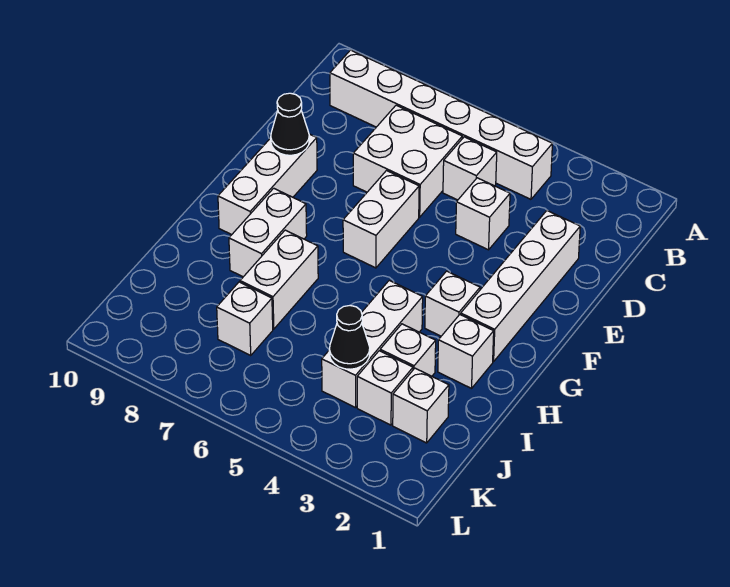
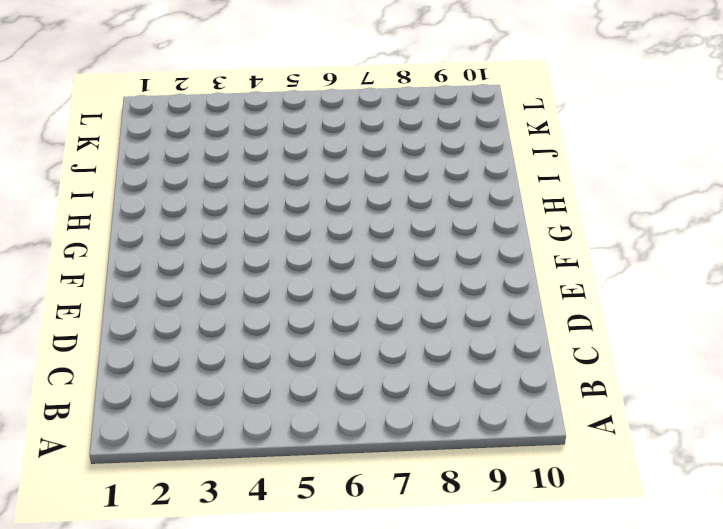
none -> white 1x6 brick [330,50,552,199]
none -> white 1x1 brick [443,137,497,200]
none -> white 2x2 brick [353,105,462,217]

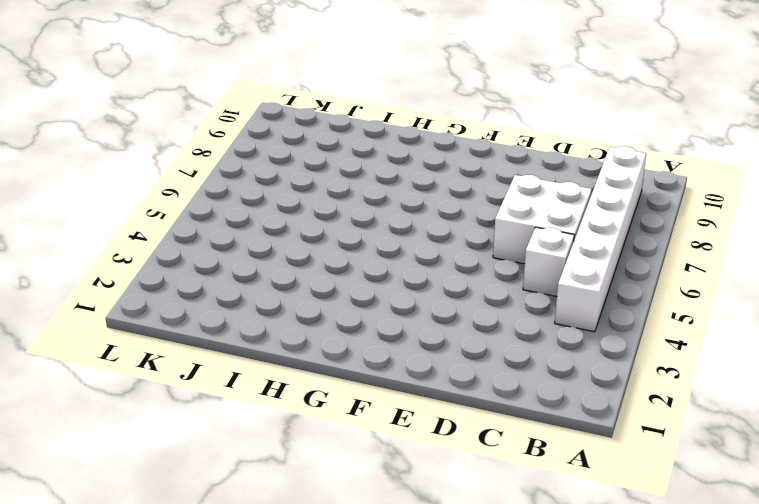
none -> white 1x4 brick [461,211,580,362]
none -> white 1x1 brick [456,178,510,250]
none -> white 1x2 brick [343,171,419,268]

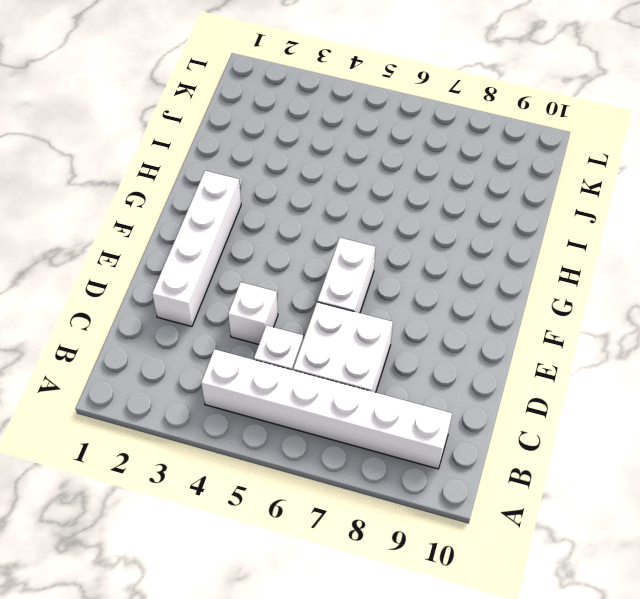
none -> white 1x3 brick [218,134,317,235]
none -> white 1x1 brick [425,271,480,336]
none -> white 1x2 brick [229,188,307,277]

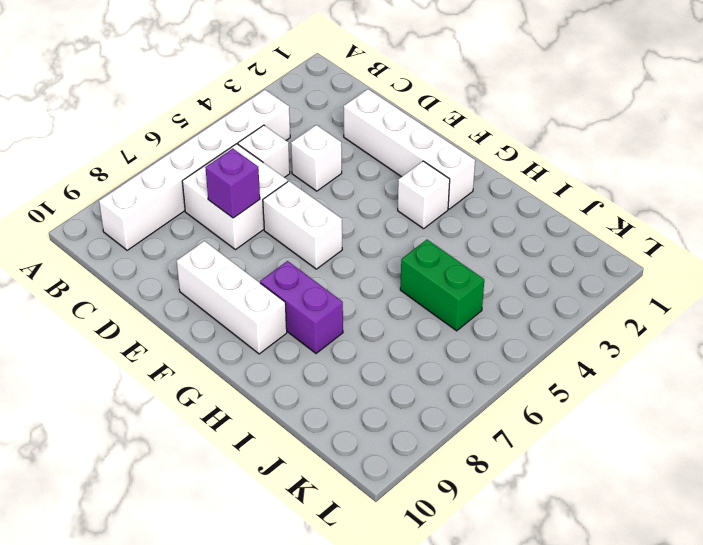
purple 1x1 brick [206,149,260,218] -> none
purple 1x2 brick [260,261,343,353] -> white 1x2 brick [229,188,307,277]
green 1x2 brick [400,240,484,331] -> none
none -> white 1x1 brick [438,315,494,388]
none -> white 1x3 brick [322,280,423,408]
none -> white 1x2 brick [240,230,318,329]

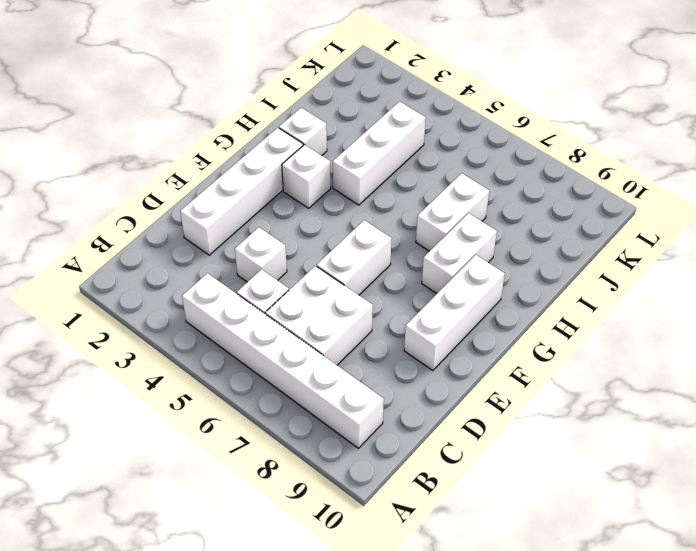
none -> white 1x1 brick [380,324,436,376]
none -> white 1x1 brick [393,368,449,443]
none -> white 1x1 brick [357,351,413,425]

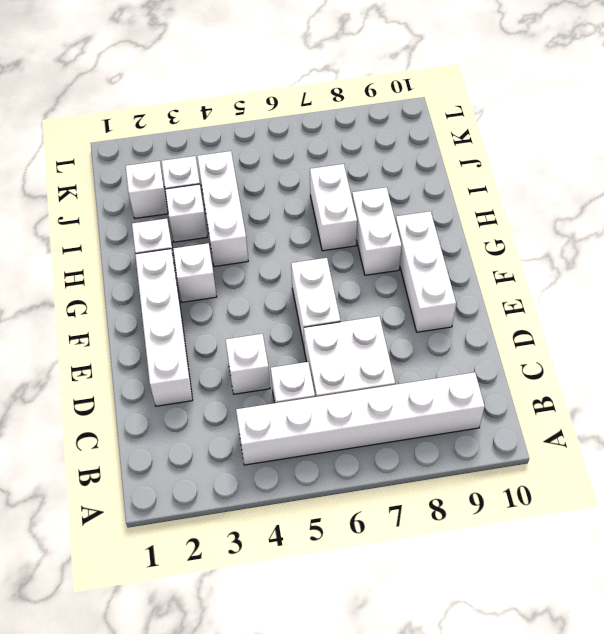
none -> white 1x1 brick [217,282,273,355]
none -> black 1x1 cone [271,93,309,155]
none -> black 1x1 cone [329,305,370,369]

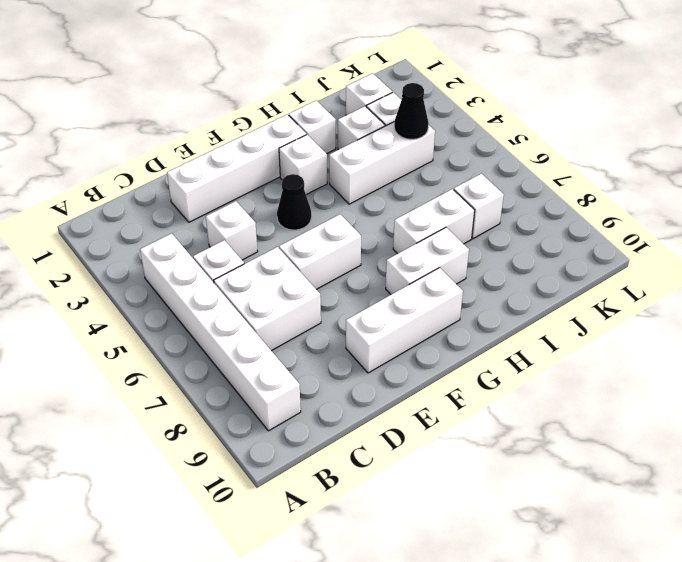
black 1x1 cone [277,174,312,230] -> black 1x1 cone moved to [271,93,309,155]

